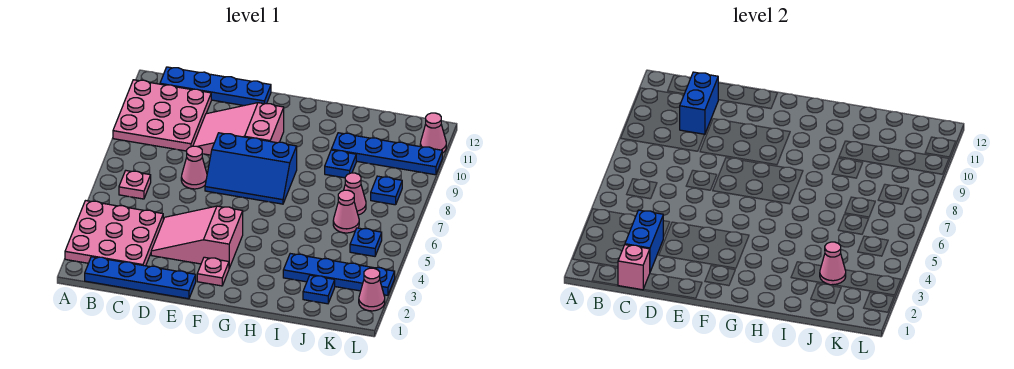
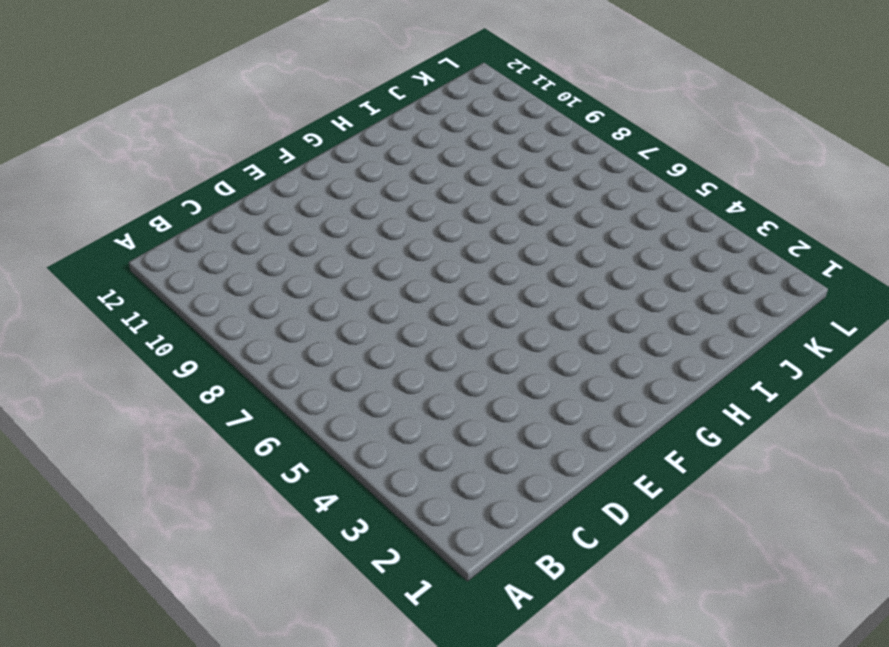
none -> pink 3x3 plate [65,201,163,266]
none -> pink 3x3 plate [113,80,211,151]
none -> blue 1x4 plate [85,257,196,299]

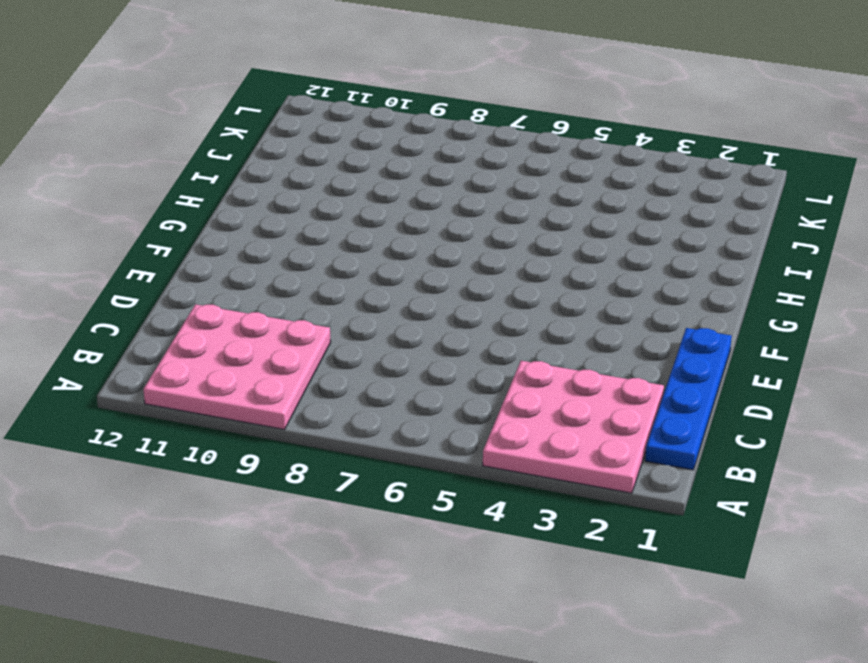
none -> pink 1x1 plate [119,171,151,199]
none -> blue 1x4 plate [160,67,271,106]
none -> pink 2x3 slope [151,206,243,268]

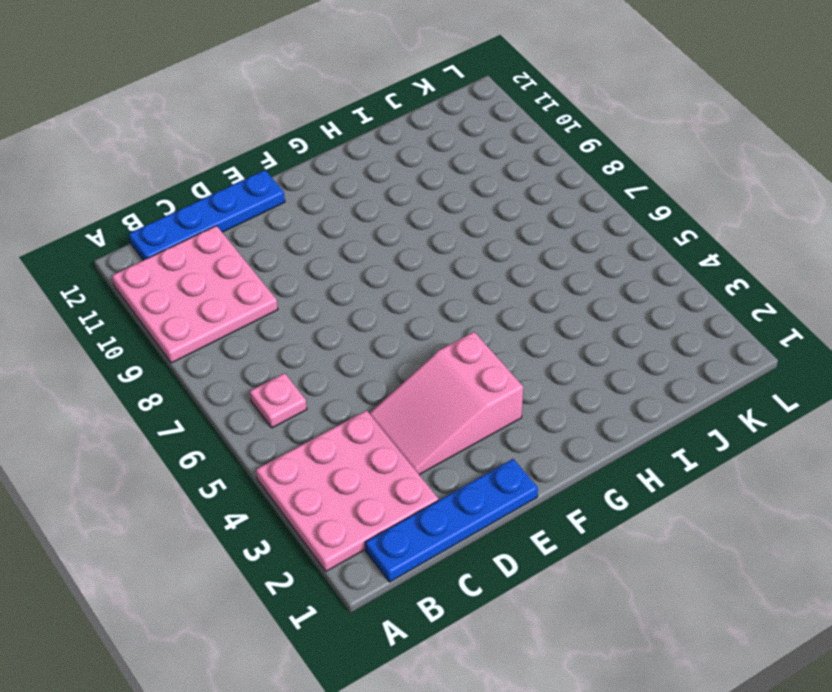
none -> pink 1x1 cone [181,146,207,189]
none -> pink 2x3 slope [193,103,284,155]
none -> blue 2x3 slope [205,133,297,204]

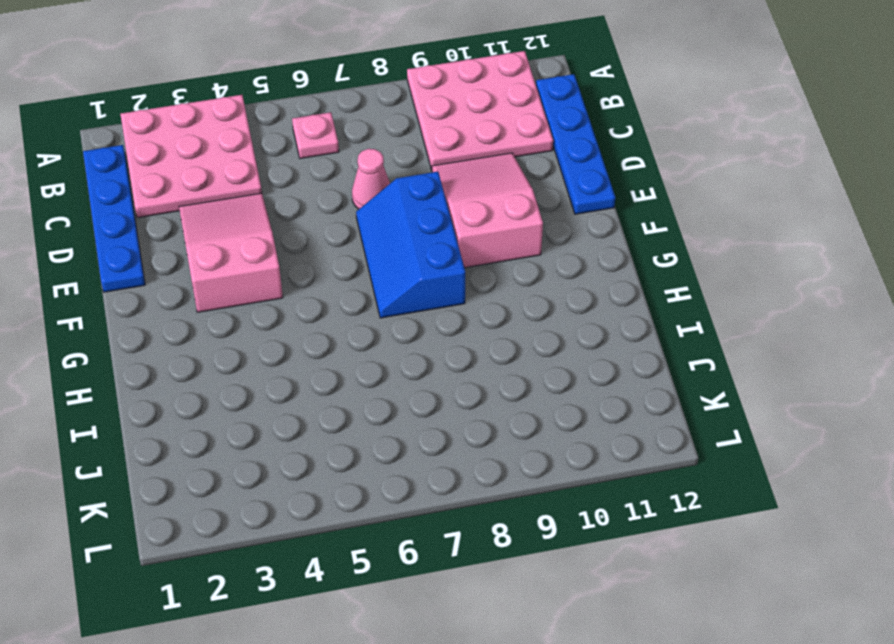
none -> pink 1x1 plate [197,257,229,286]
none -> blue 1x4 plate [283,254,395,295]
none -> blue 1x1 plate [325,150,356,178]

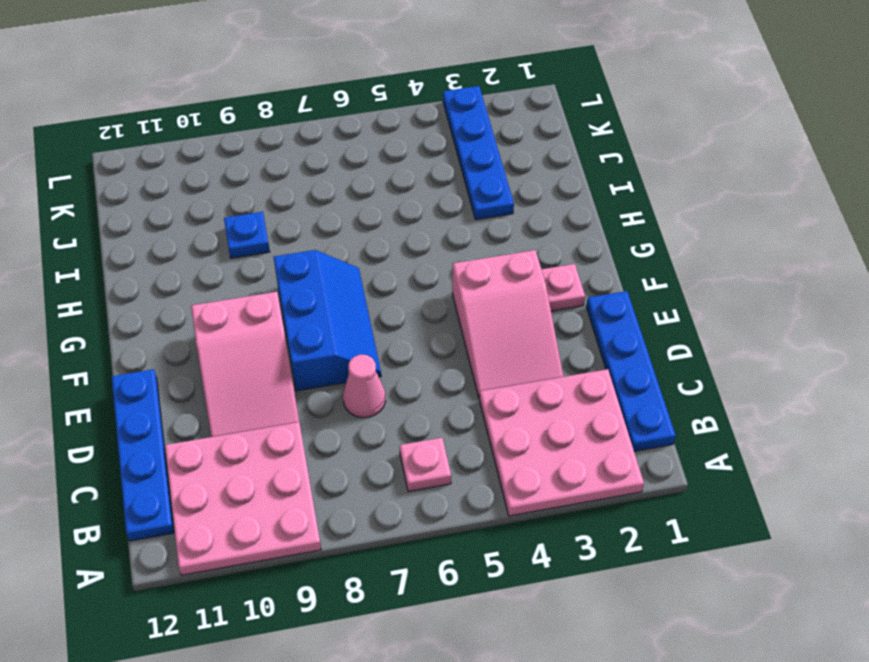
none -> blue 1x4 plate [331,133,442,175]
none -> blue 1x1 plate [303,275,335,304]
none -> pink 1x1 cone [333,190,359,233]

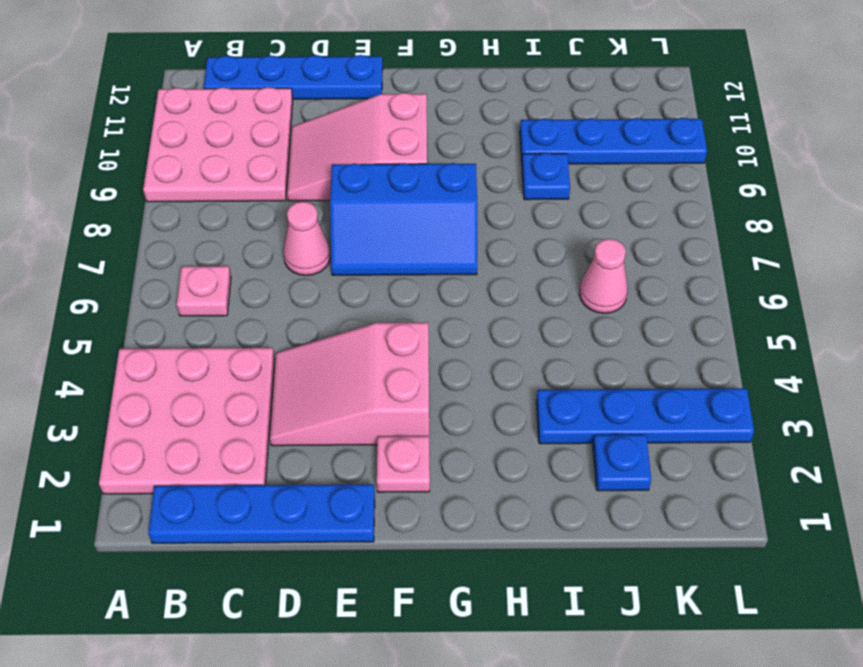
none -> pink 1x1 cone [344,173,366,215]
none -> blue 1x1 plate [350,228,382,256]
none -> blue 1x1 plate [371,176,402,205]

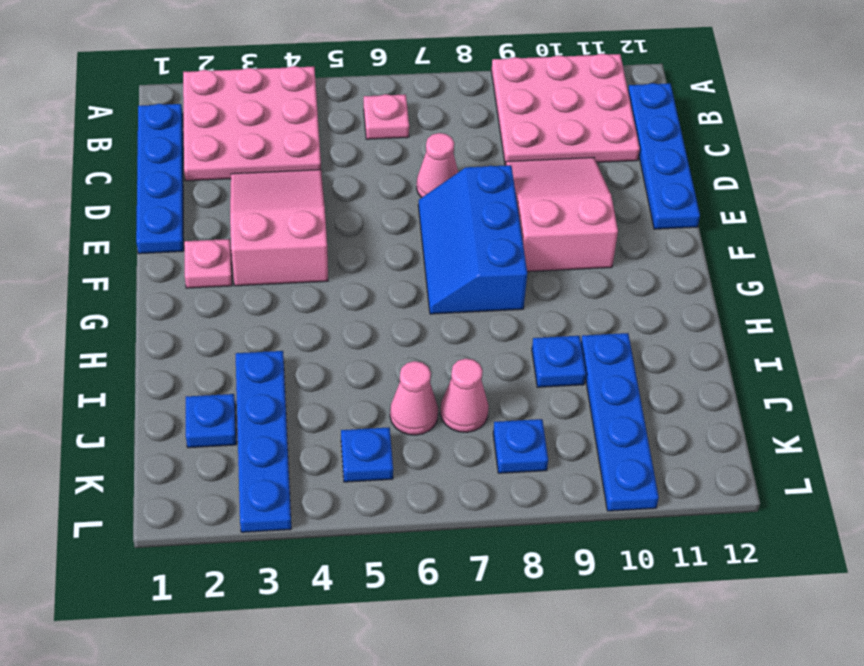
none -> pink 1x1 cone [359,268,385,311]
none -> pink 1x1 cone [420,113,446,153]
none -> pink 1x1 brick [618,245,650,290]

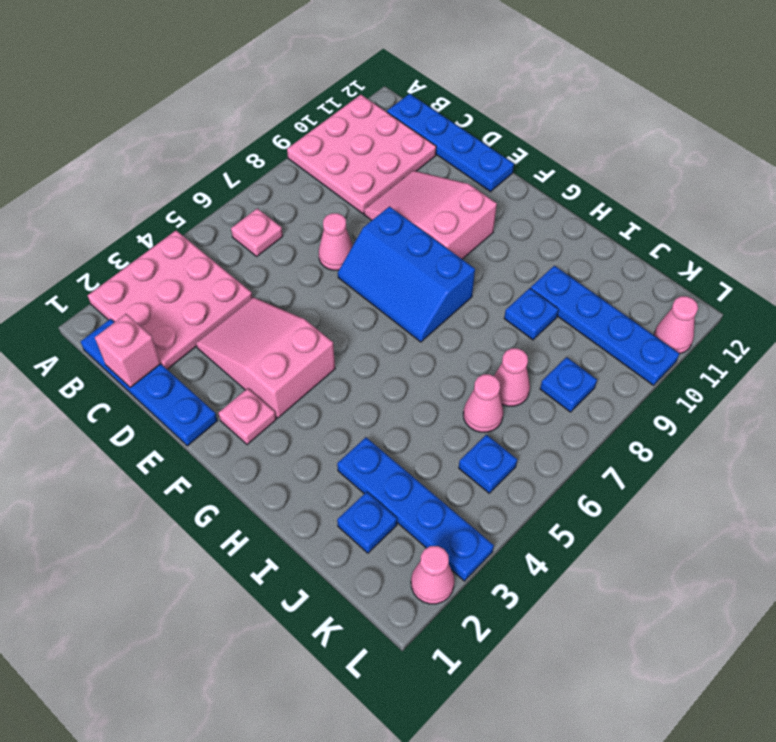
none -> blue 1x2 brick [625,210,663,272]
none -> blue 1x2 brick [680,72,718,135]
none -> pink 1x1 cone [820,242,846,285]

